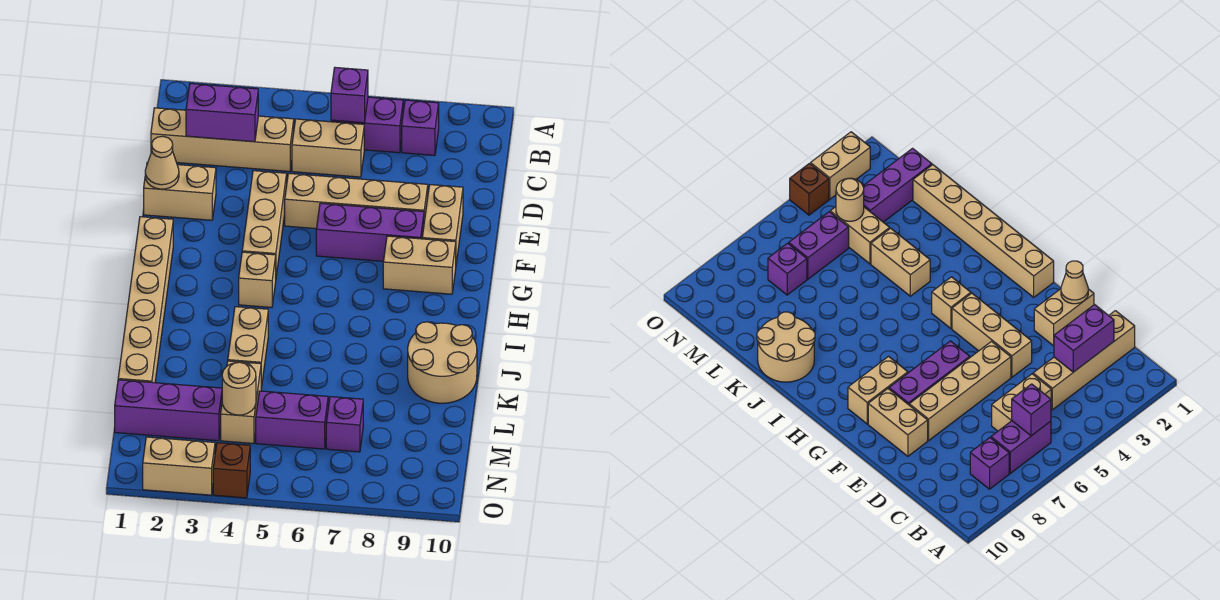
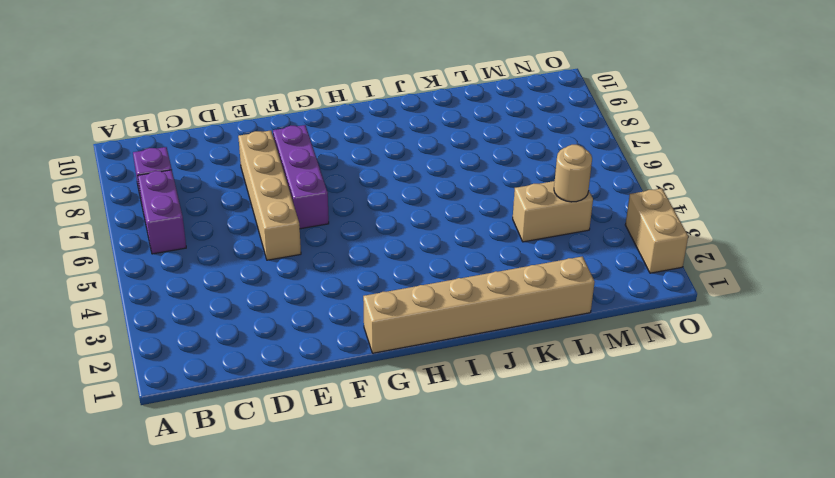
none -> tan 1x4 brick [151,108,294,172]
none -> tan 1x2 brick [292,119,364,177]
none -> tan 1x2 brick [144,162,216,220]

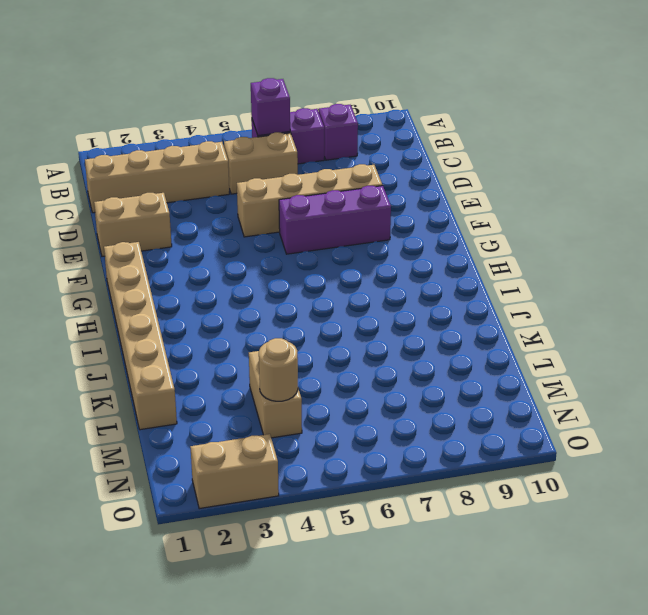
none -> tan 1x3 brick [242,171,287,276]
none -> tan 1x2 brick [422,185,463,263]
none -> tan 1x2 brick [383,236,456,294]

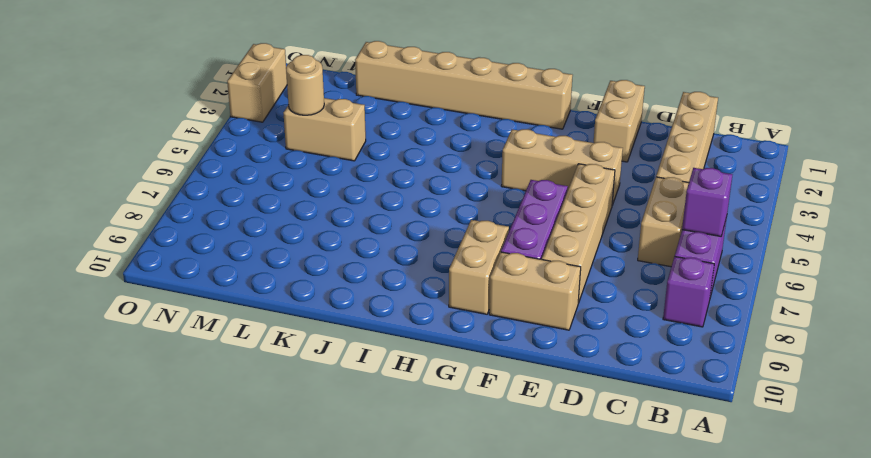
none -> tan 1x1 brick [239,252,276,308]
none -> tan 1x2 brick [228,307,268,388]
none -> tan 2x2 round brick [408,322,477,403]

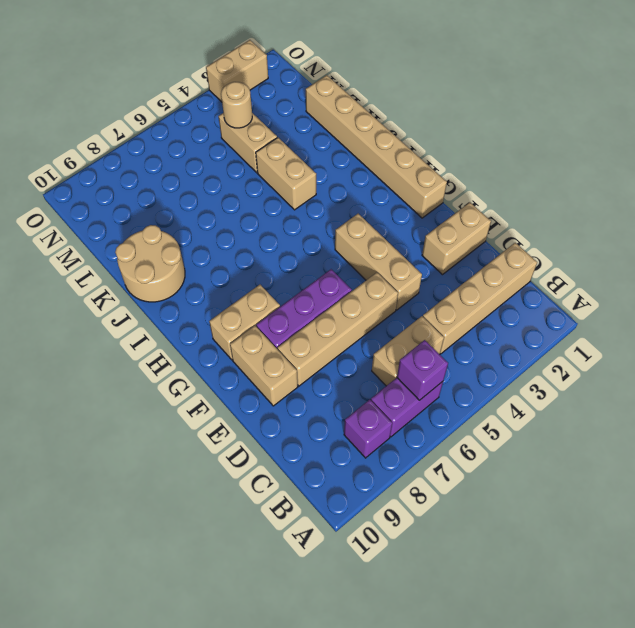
none -> tan 1x1 brick [239,252,276,308]
none -> purple 1x3 brick [115,380,222,441]
none -> purple 1x2 brick [256,391,328,449]

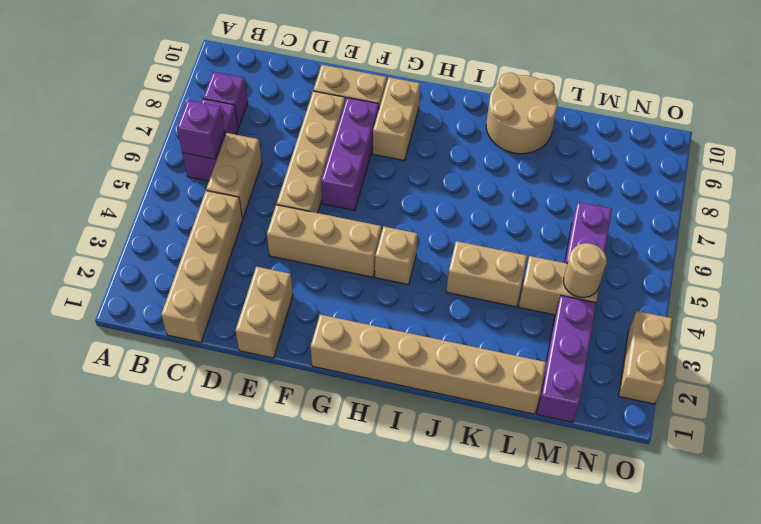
none -> purple 1x1 brick [326,397,363,452]
none -> brown 1x1 brick [213,443,250,498]
none -> purple 1x2 brick [186,84,258,142]

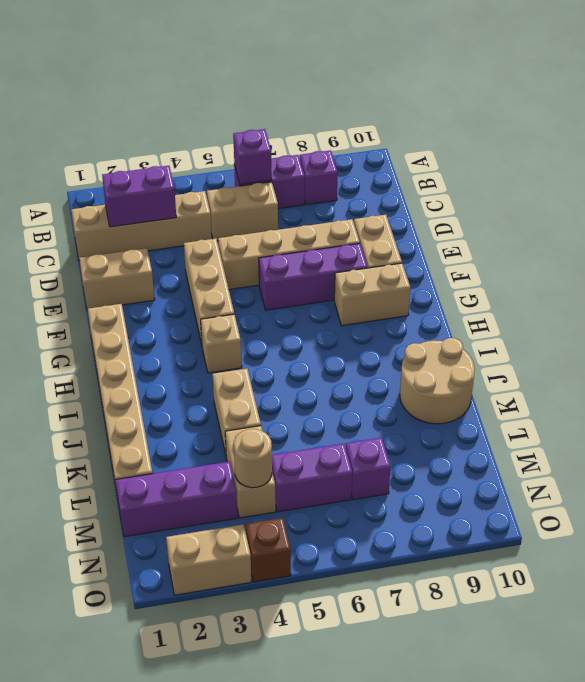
none -> tan 1x1 cone [145,136,179,189]

